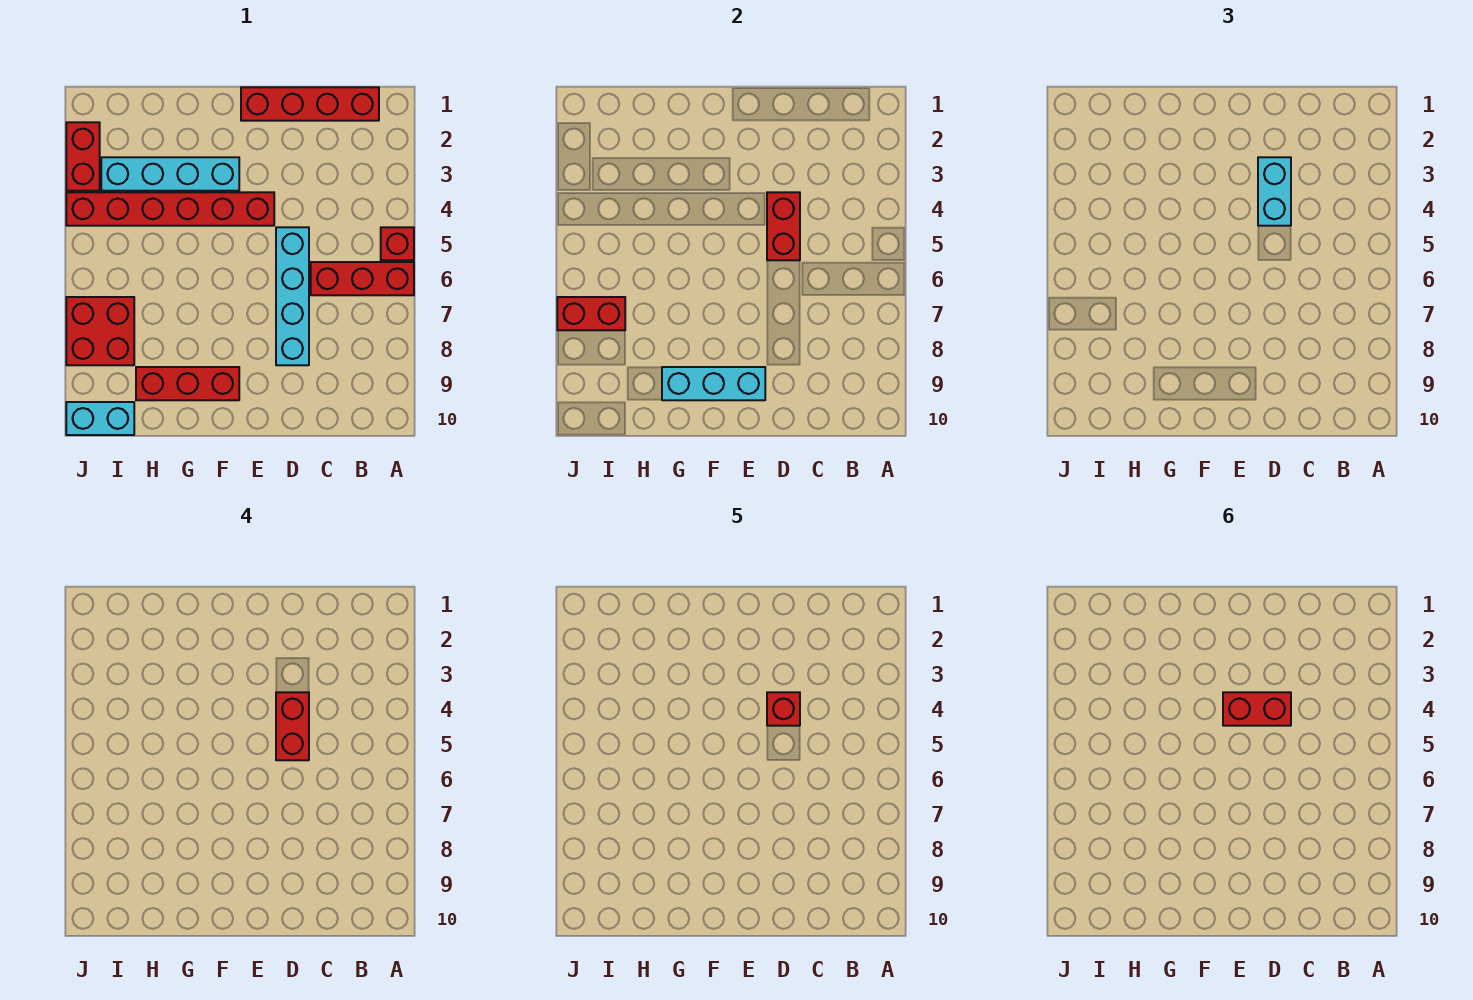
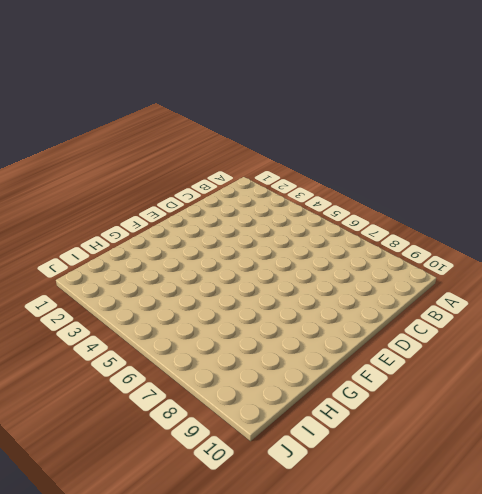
none -> red 1x1 brick [381,227,414,260]
none -> red 1x3 brick [311,262,414,295]
none -> red 1x4 brick [241,87,379,121]

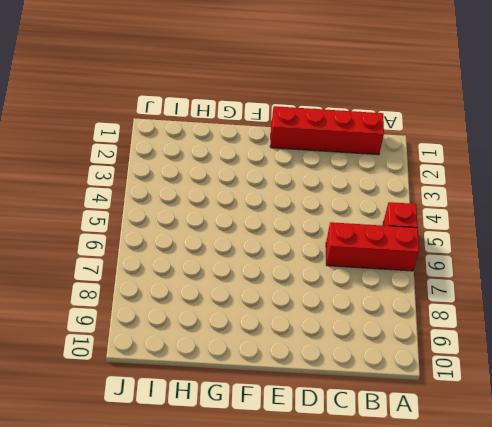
none -> cyan 1x4 brick [276,227,309,365]
none -> red 1x6 brick [66,192,274,226]
none -> cyan 1x4 brick [101,157,239,191]

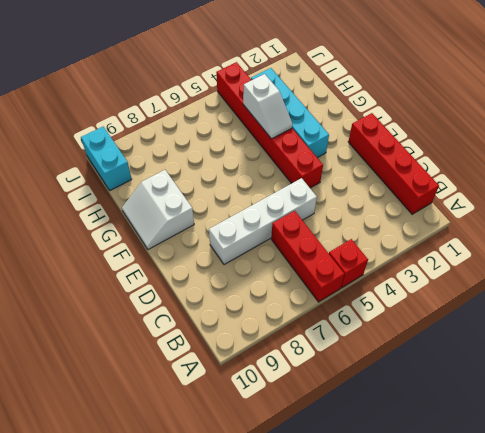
white 1x4 brick [209,178,317,265] -> cyan 1x4 brick [276,227,309,365]
white 2x2 slope [122,170,194,250] -> red 1x3 brick [136,367,239,400]
white 1x2 slope [243,74,293,139] -> none
none -> red 2x2 brick [66,297,134,365]
none -> red 1x2 brick [66,122,100,191]
none -> red 1x2 brick [767,192,800,260]

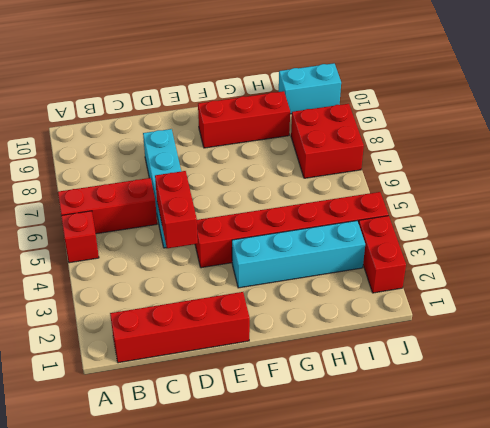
none -> cyan 1x3 brick [662,367,765,400]
none -> red 1x2 brick [557,297,625,330]
none -> cyan 1x2 brick [1258,157,1291,226]

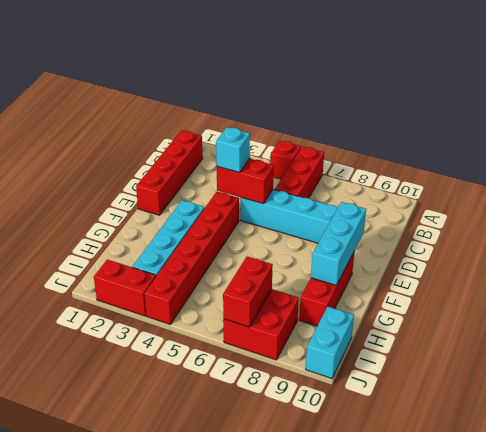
cyan 1x1 brick [216,127,250,173] -> cyan 1x2 brick [1258,157,1291,226]
none -> red 1x2 brick [276,692,309,760]
none -> red 1x1 brick [767,692,800,726]
none -> red 1x2 brick [1223,692,1291,726]

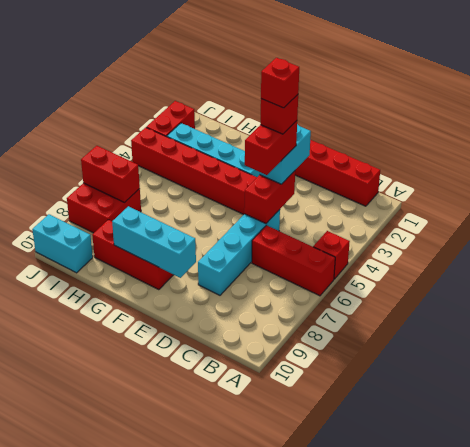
red 1x1 brick [261,58,299,108] -> red 1x2 brick [1223,692,1291,726]

